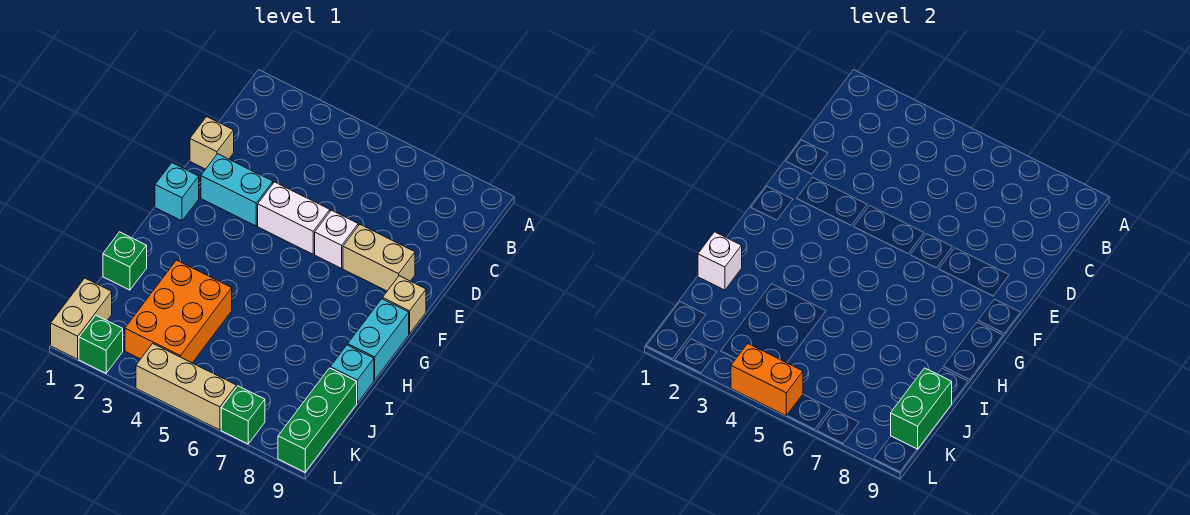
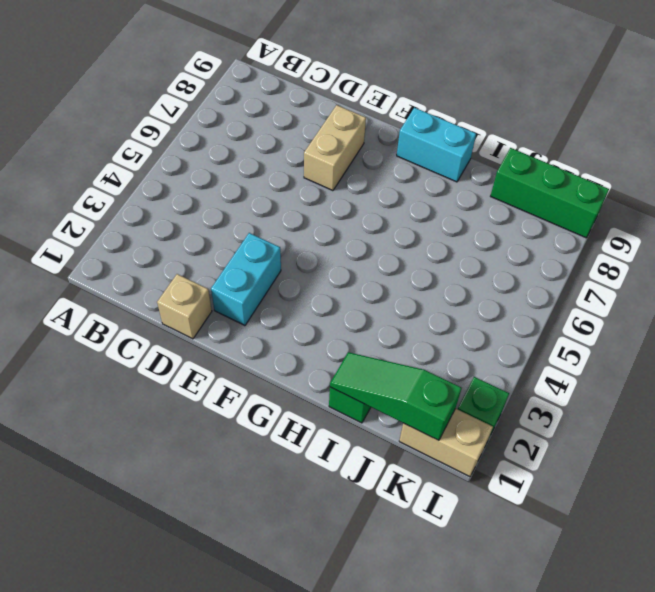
green 1x3 slope [330,352,462,440] -> white 1x1 brick [698,232,742,290]
none -> white 1x2 brick [258,182,330,254]
none -> white 1x1 brick [315,210,358,268]
none -> cyan 1x1 brick [155,163,199,221]

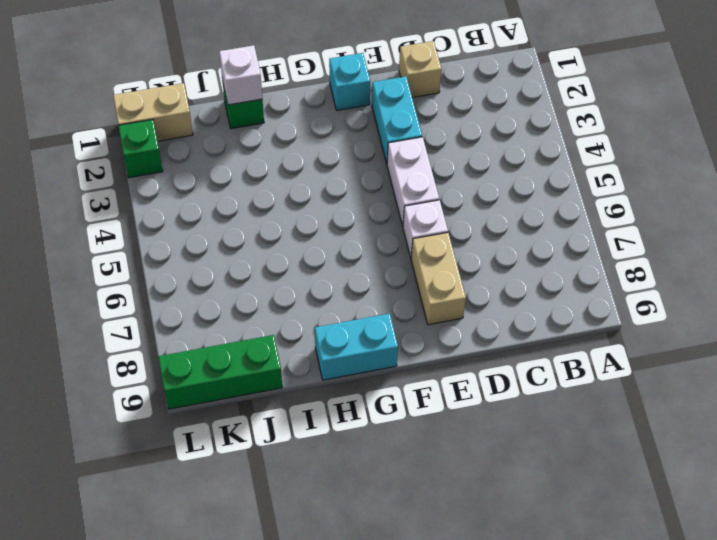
none -> tan 1x1 brick [383,276,426,334]
none -> orange 2x3 brick [125,260,232,363]
none -> cyan 1x1 brick [330,345,374,403]

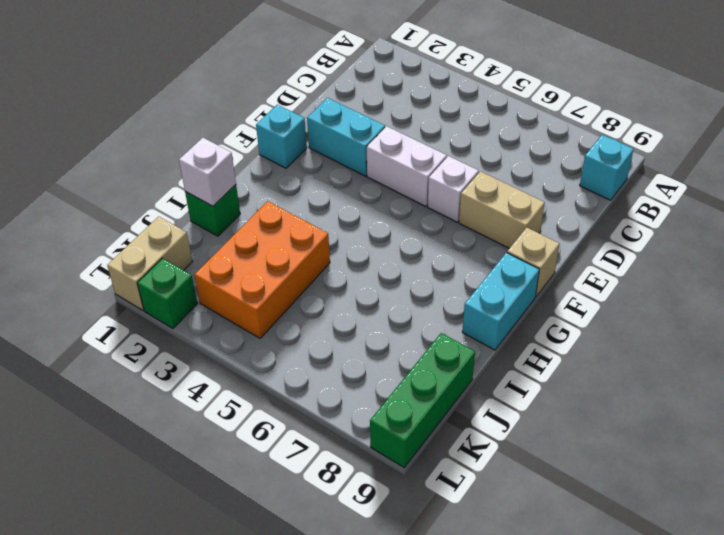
cyan 1x1 brick [580,135,634,200] -> cyan 1x1 brick moved to [330,345,374,403]
none -> tan 1x1 brick [190,117,234,169]
none -> tan 1x3 brick [136,344,236,430]
none -> green 1x1 brick [221,386,265,444]

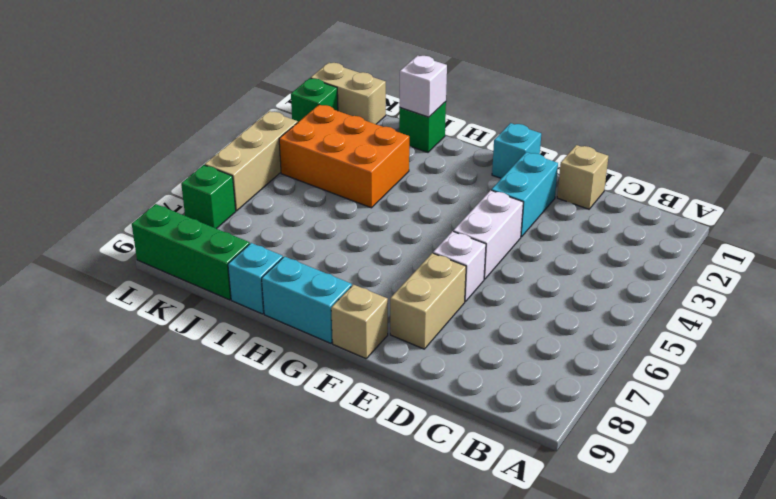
none -> green 1x2 brick [891,368,952,449]
none -> orange 1x2 brick [731,344,803,416]

